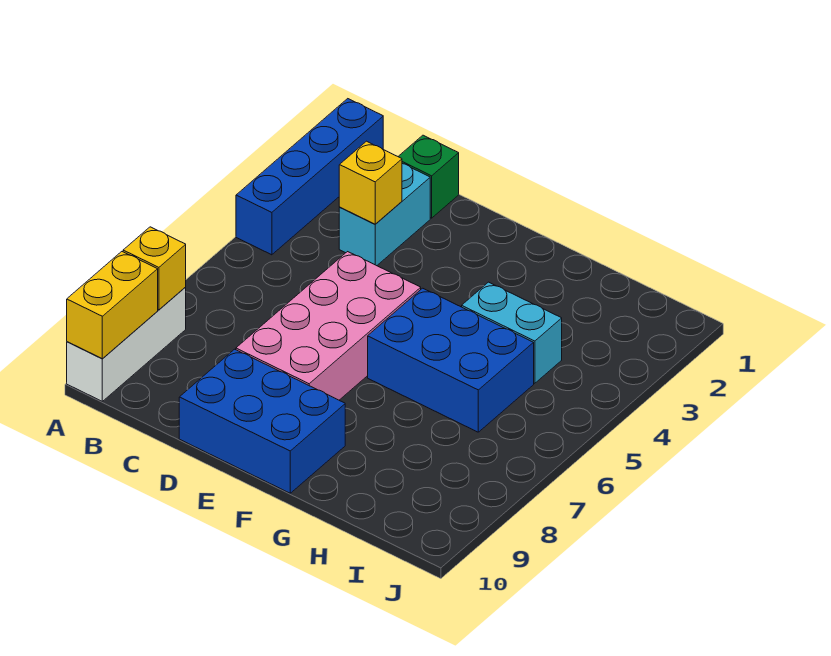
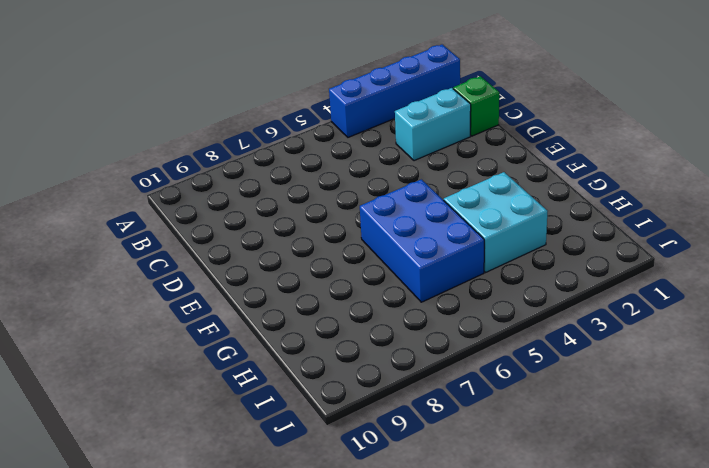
cyan 2x2 brick [444,172,547,272] -> cyan 1x2 brick [462,282,562,383]
none -> white 1x3 brick [67,287,186,401]
none -> pink 2x4 brick [236,252,421,400]

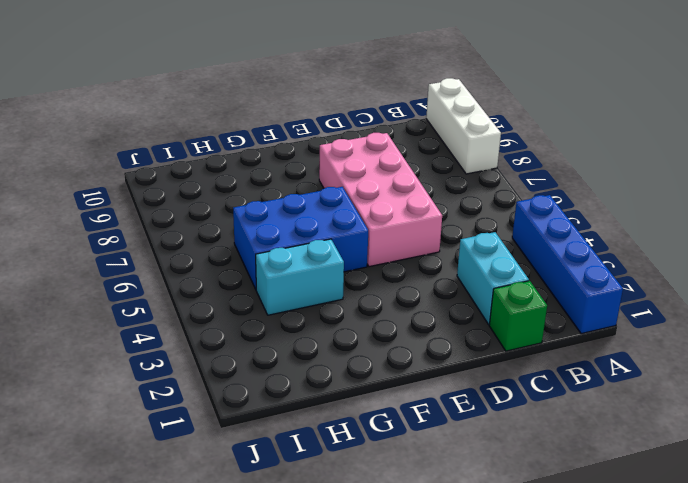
none -> blue 2x3 brick [179,349,345,493]
none -> yellow 1x1 brick [123,227,186,310]

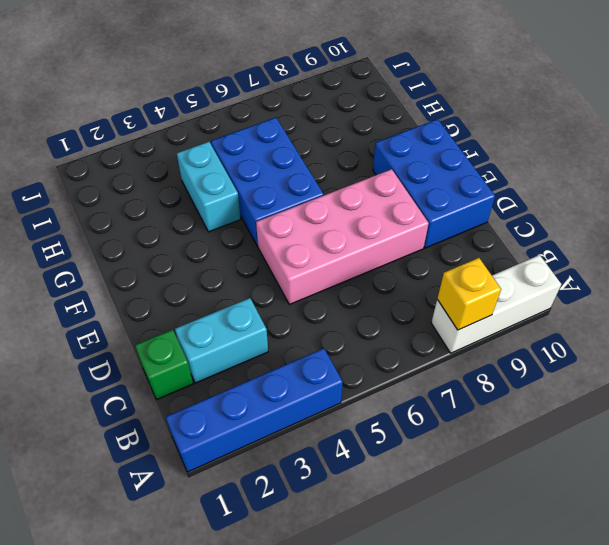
none -> yellow 1x2 brick [67,252,158,359]
none -> yellow 1x1 brick [339,141,402,224]

